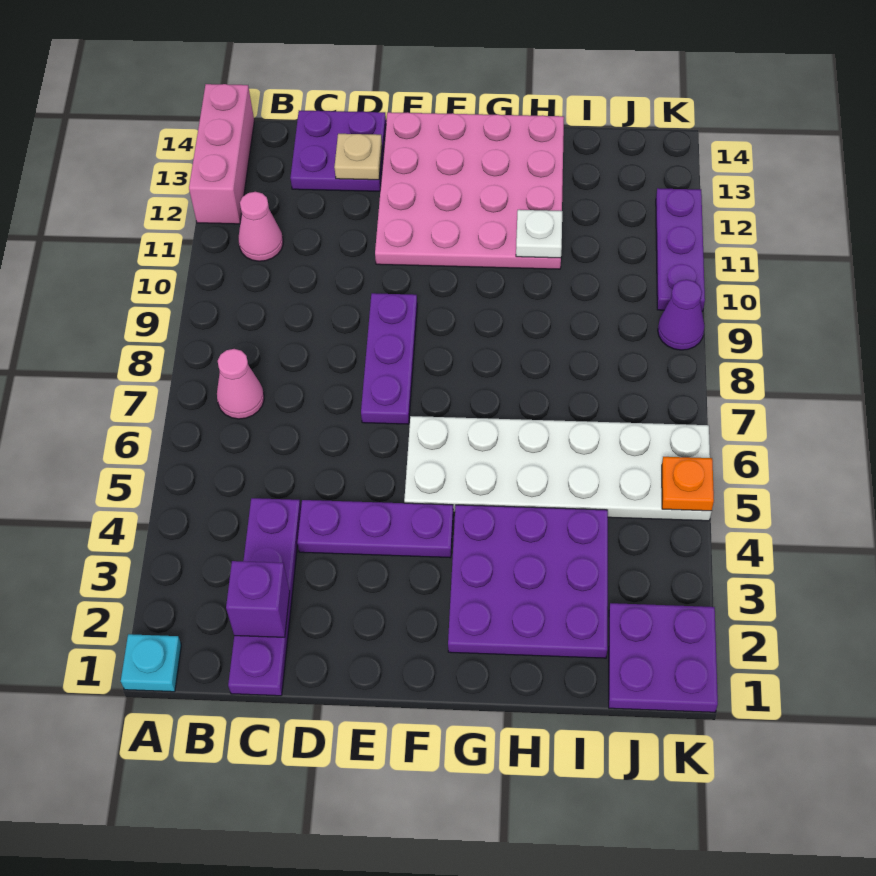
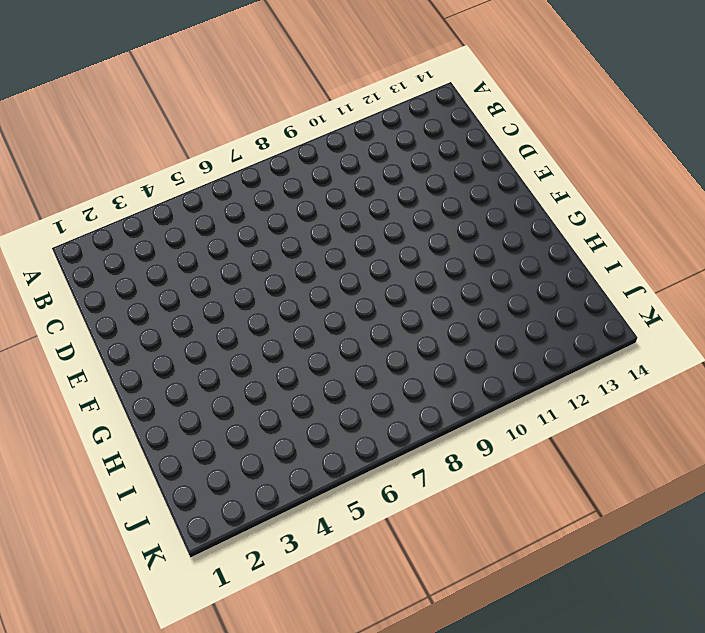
none -> cyan 1x1 plate [121,634,181,692]
none -> pink 1x3 brick [189,84,254,224]
none -> pink 1x1 cone [217,349,264,419]

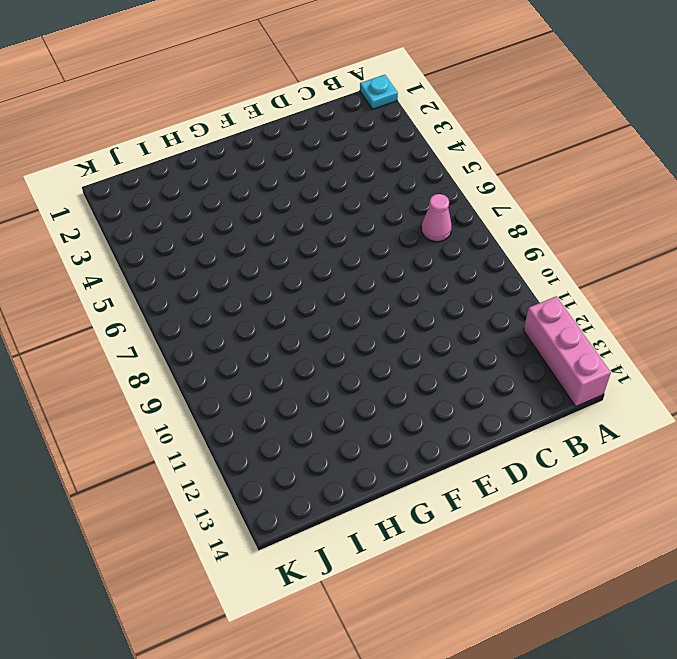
none -> pink 1x1 cone [238,192,283,261]
none -> purple 1x4 plate [228,498,301,696]
none -> purple 2x2 plate [290,111,386,191]

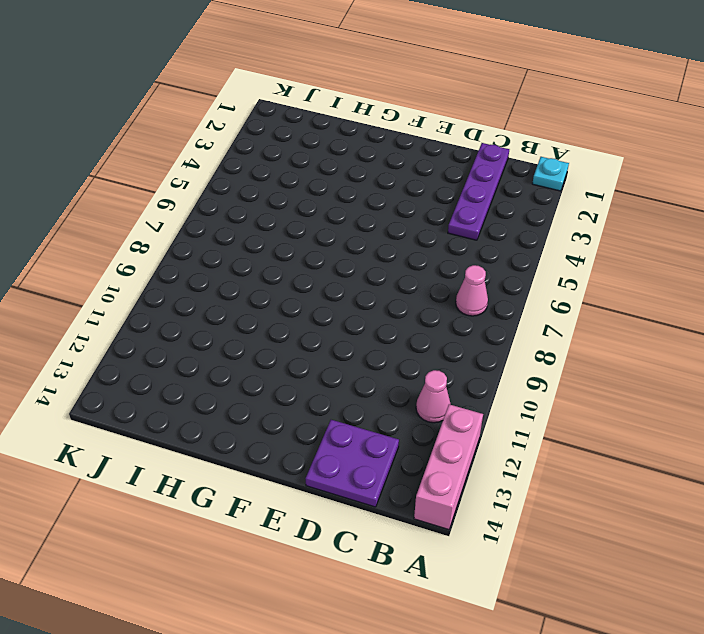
none -> purple 1x3 plate [297,500,453,558]
none -> purple 1x3 plate [361,293,417,424]
none -> pink 4x4 plate [375,112,564,269]

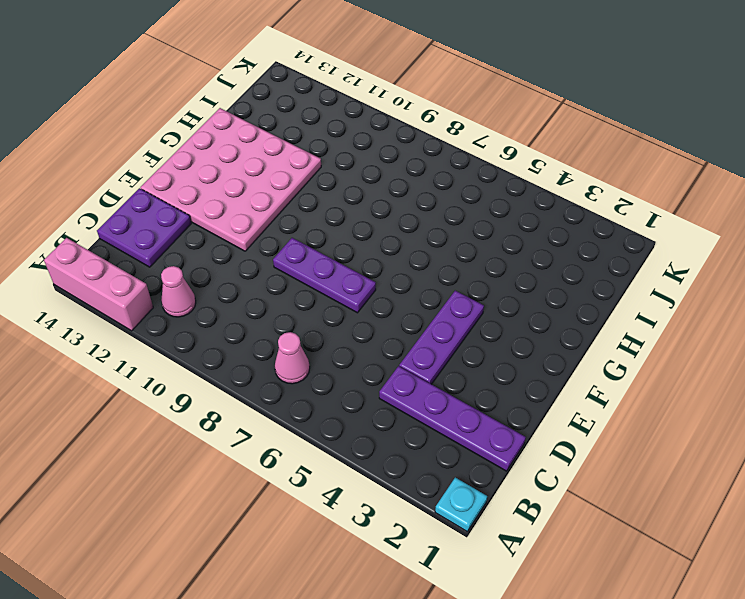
none -> white 2x6 plate [404,416,712,521]
none -> purple 3x3 plate [448,505,608,658]
none -> purple 2x2 plate [609,603,718,712]

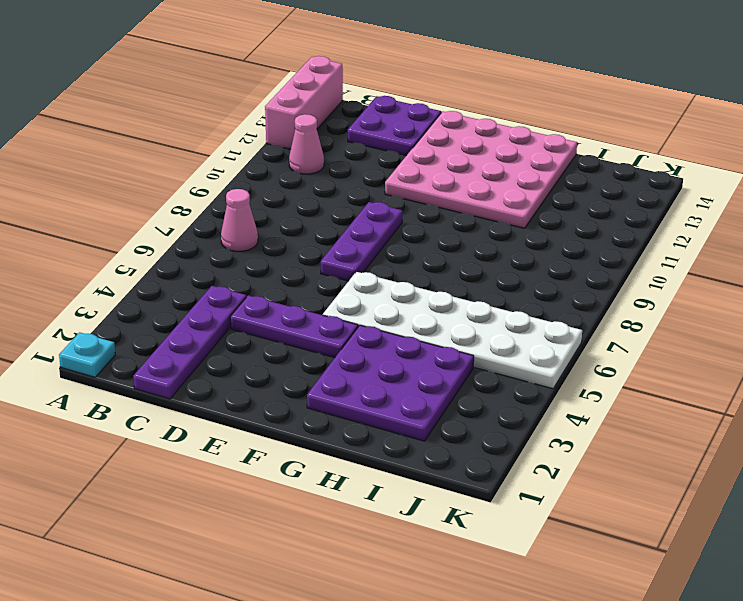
none -> purple 2x2 plate [609,603,718,712]
none -> purple 1x1 cone [658,280,705,350]
none -> purple 1x3 plate [656,188,705,311]

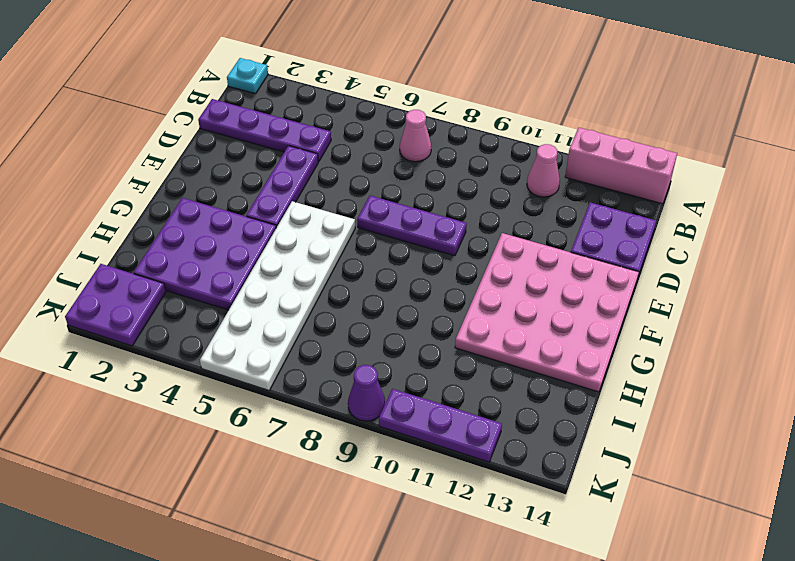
none -> purple 1x1 brick [226,561,290,637]
none -> tan 1x1 plate [334,134,382,180]
none -> white 1x1 plate [516,210,562,258]

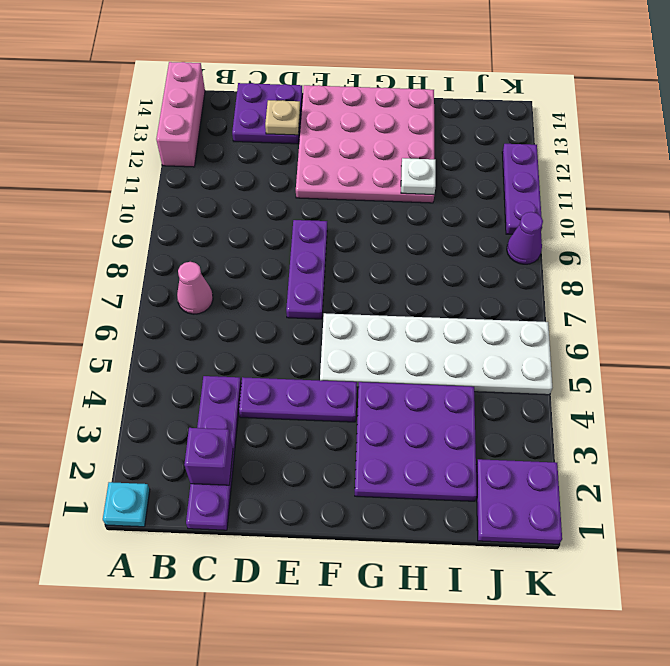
none -> pink 1x1 cone [238,192,283,261]
none -> orange 1x1 plate [662,457,714,511]

